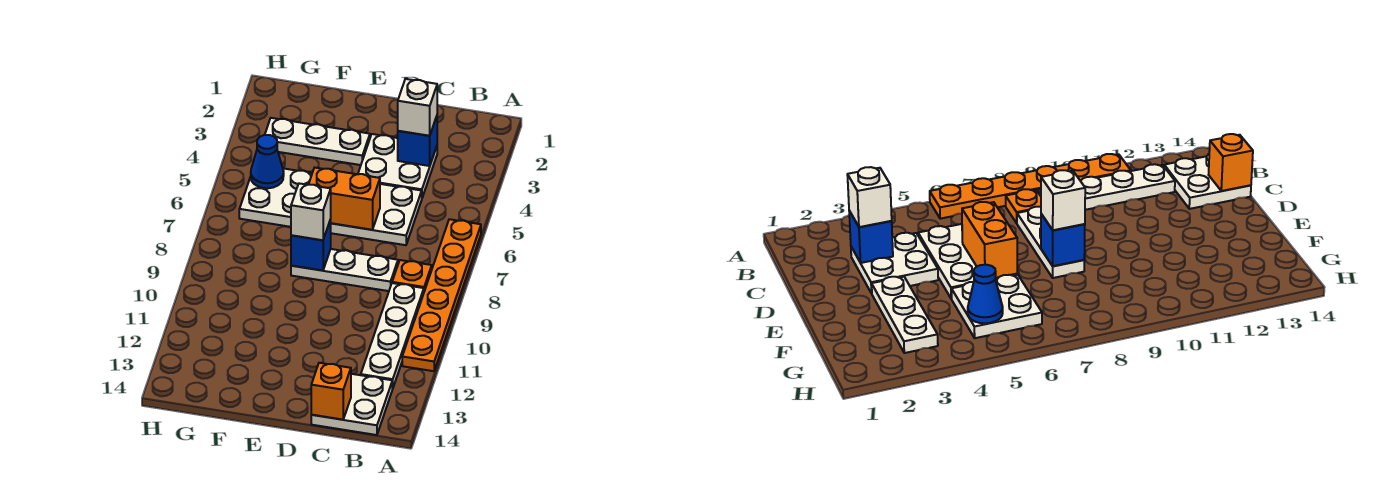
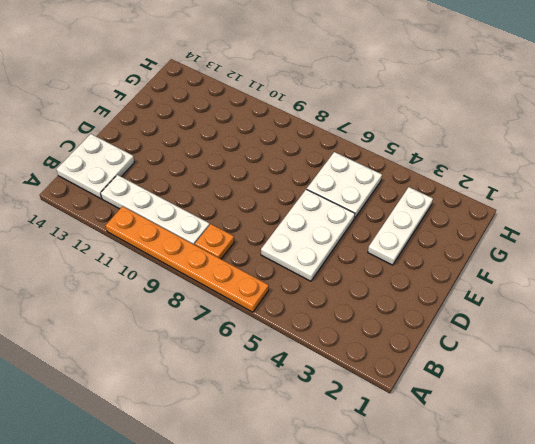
none -> white 2x2 plate [358,134,437,198]
none -> white 1x3 plate [291,249,398,291]
none -> blue 1x1 brick [398,116,437,166]

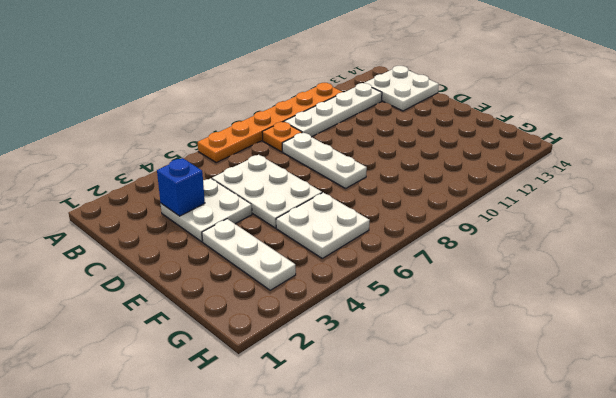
none -> orange 1x1 brick [311,363,351,420]
none -> orange 1x2 brick [309,168,380,230]
none -> blue 1x1 brick [291,219,331,271]

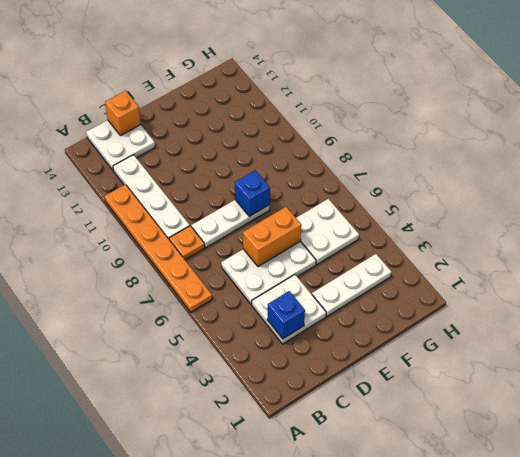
none -> blue 1x1 cone [251,135,284,188]
none -> white 1x1 brick [398,79,437,136]
none -> white 1x1 brick [291,183,331,240]

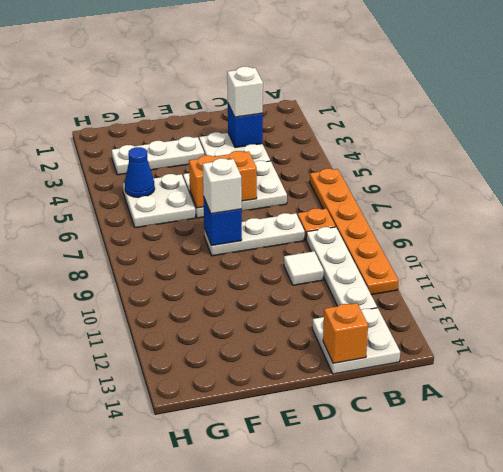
white 1x1 tile [284,251,324,285] -> none

